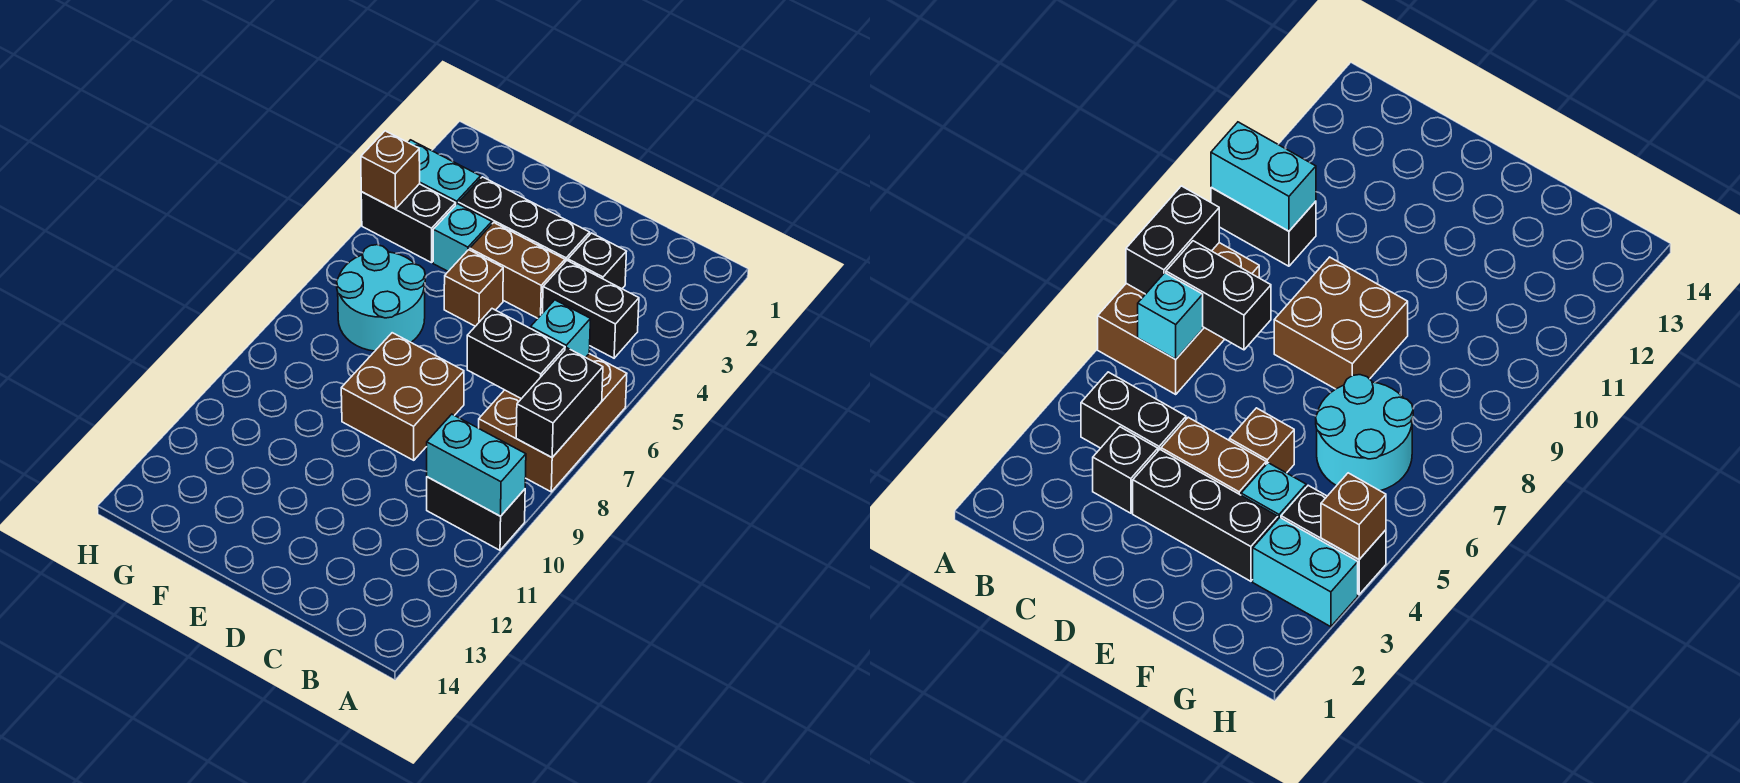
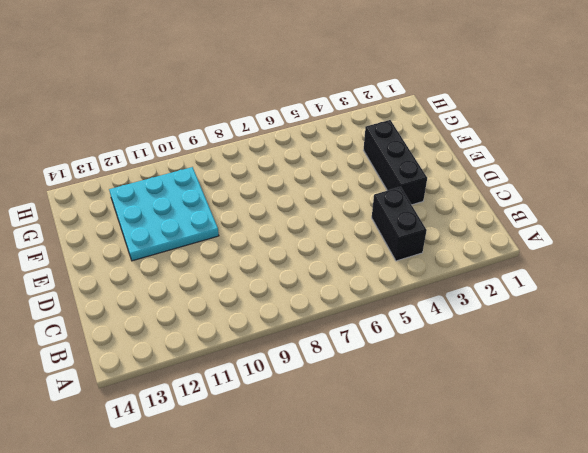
cyan 3x3 plate [109,167,219,261] -> none
none -> brown 2x3 brick [479,354,627,492]
none -> black 1x2 brick [427,477,525,550]
none -> black 1x1 brick [568,233,627,289]

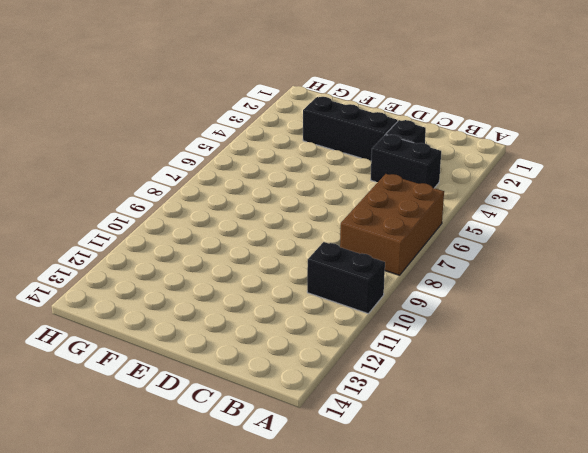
none -> brown 1x2 brick [470,223,565,318]
none -> brown 2x2 brick [341,333,464,460]
none -> brown 1x1 brick [444,250,503,326]

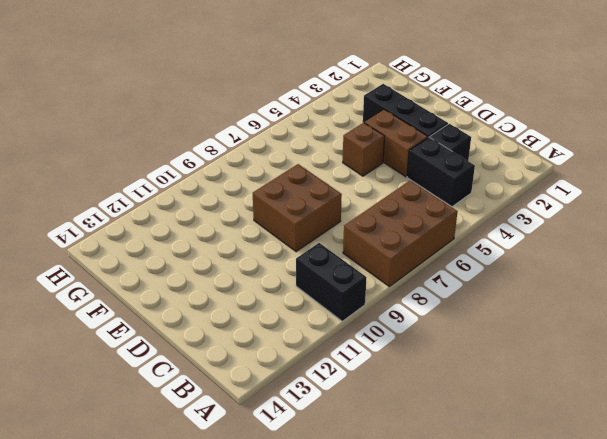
none -> cyan 1x1 brick [433,204,492,271]
none -> cyan 2x2 round brick [337,245,425,351]
none -> cyan 1x2 brick [408,140,481,204]

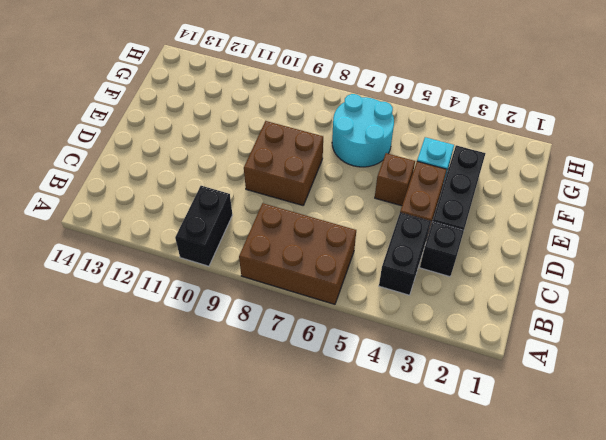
none -> cyan 1x2 brick [408,140,481,204]
none -> black 1x2 brick [361,184,456,263]
none -> black 1x2 brick [516,348,603,457]

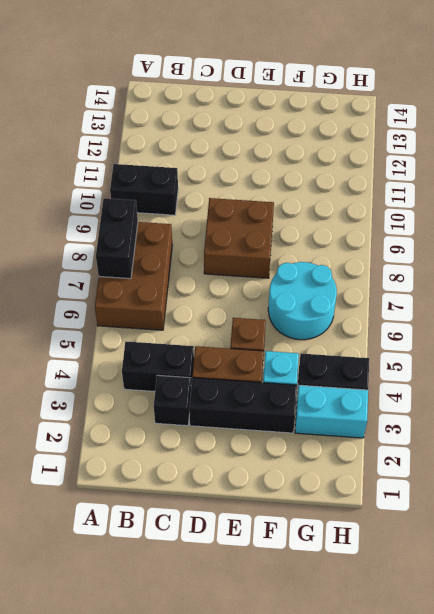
none -> cyan 1x2 brick [427,414,526,516]
none -> cyan 1x1 brick [531,300,590,357]
none -> black 1x2 brick [467,309,565,399]

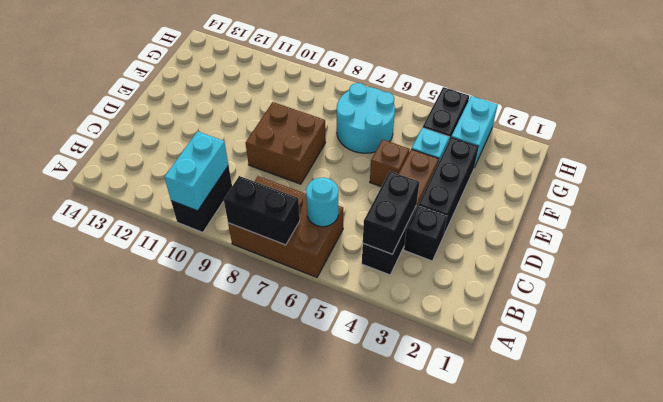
black 1x2 brick [363,171,419,254] -> black 1x2 brick moved to [467,309,565,399]
cyan 1x1 round brick [306,178,338,227] -> cyan 1x1 brick [531,300,590,357]
none -> brown 1x1 brick [361,131,420,209]

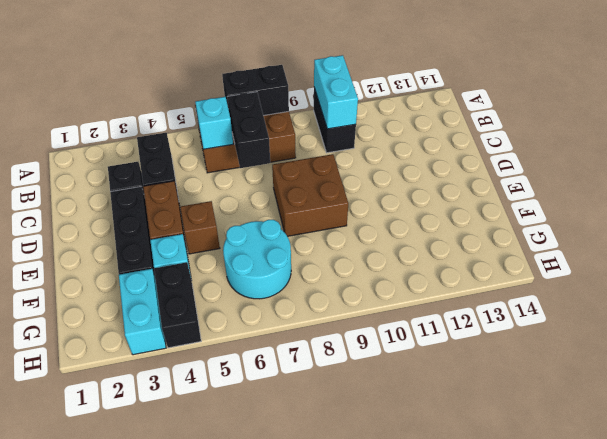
none -> brown 1x1 brick [361,131,420,209]

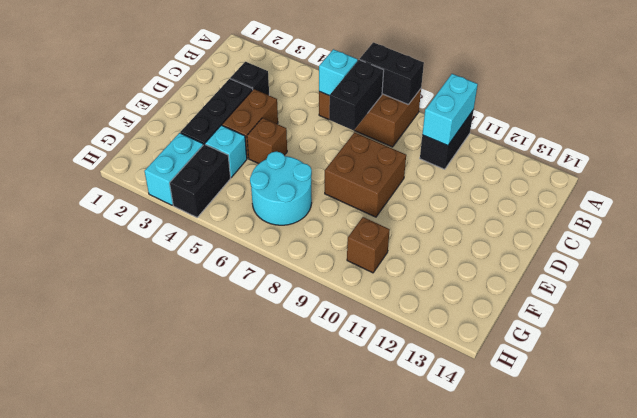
brown 1x1 brick [347,217,390,273] -> brown 1x1 brick moved to [361,131,420,209]
none -> black 1x2 brick [543,261,639,358]

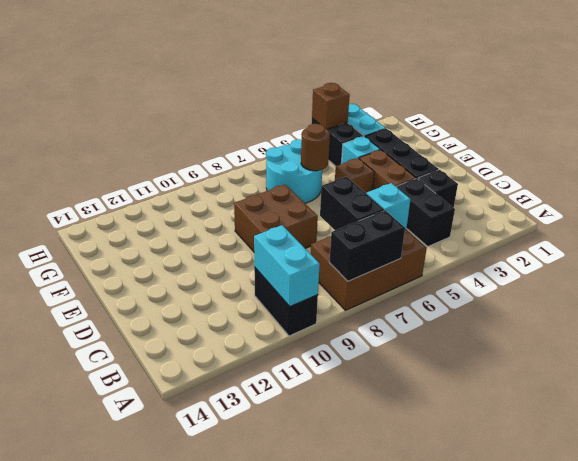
brown 1x1 round brick [301,124,330,171] -> none

